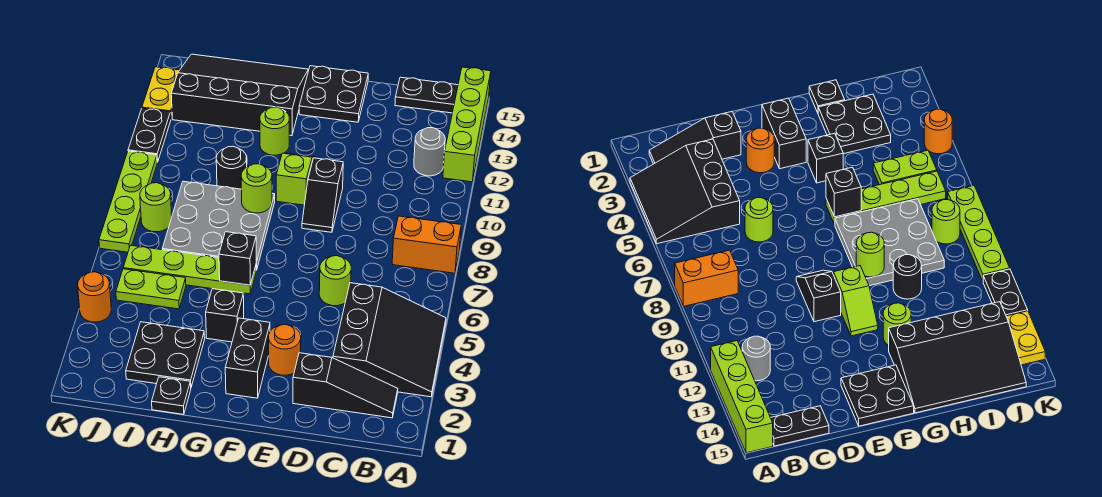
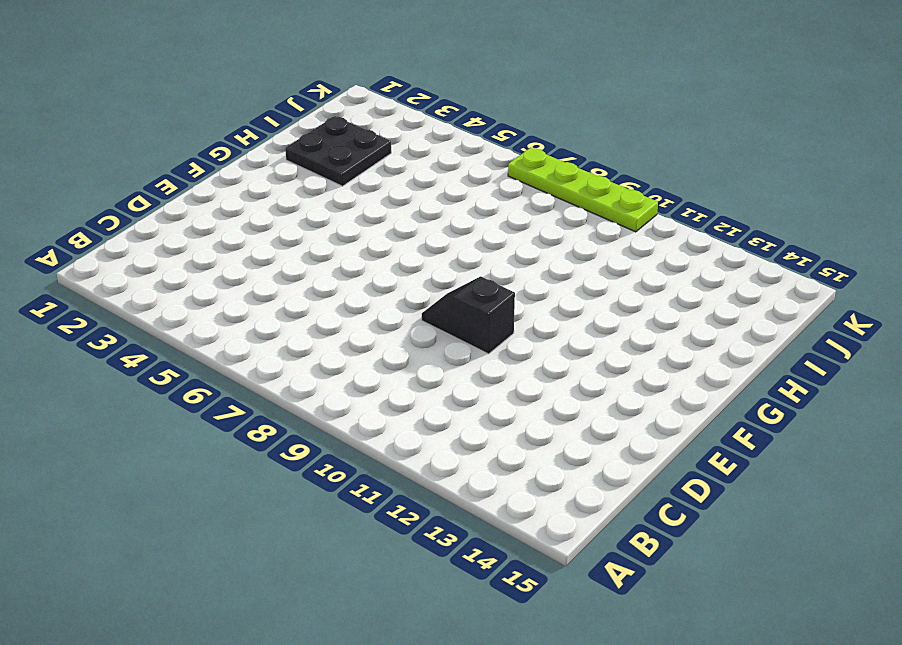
none -> black 3x3 slope [333,283,446,397]
none -> orange 1x2 brick [392,216,461,273]
none -> lime 1x4 brick [443,67,491,182]

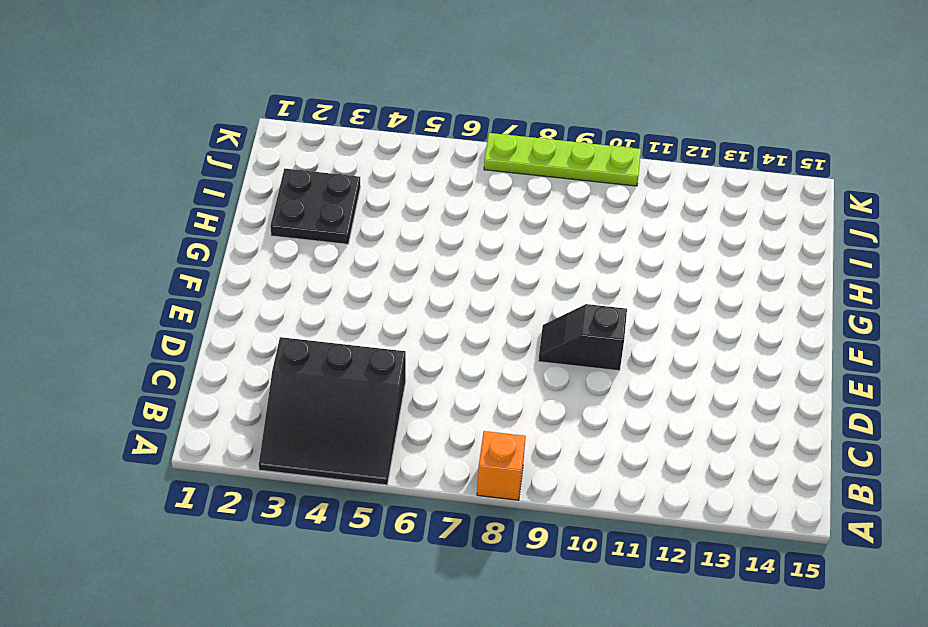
orange 1x1 brick [477,431,526,500] -> orange 1x2 brick [392,216,461,273]
none -> lime 1x4 brick [443,67,491,182]
none -> black 1x3 slope [293,353,398,418]
none -> grey 1x1 round brick [414,128,445,176]

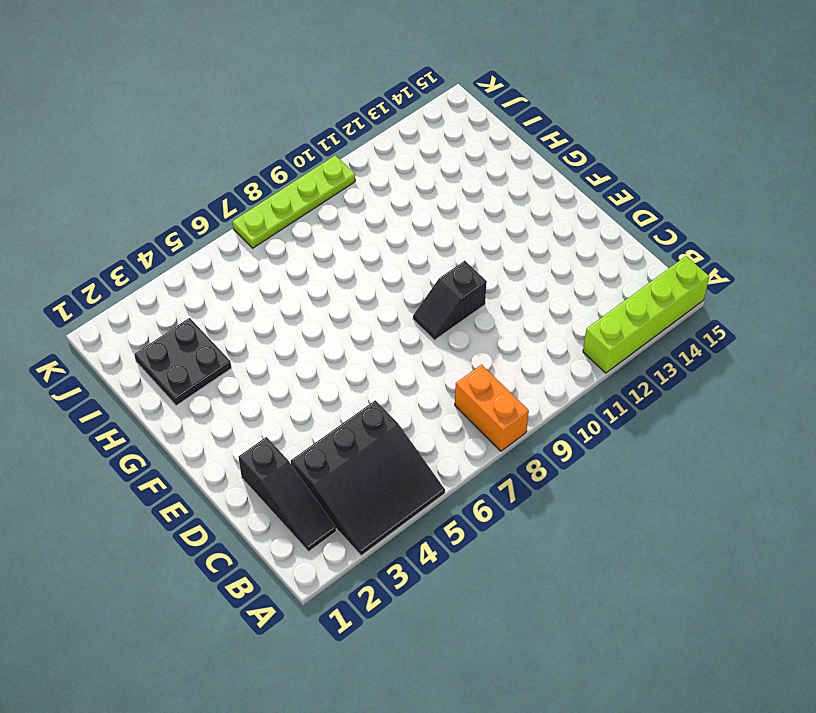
none -> grey 1x1 round brick [414,128,445,176]
none -> black 1x2 plate [395,77,458,113]
none -> lime 1x1 round brick [319,256,351,306]

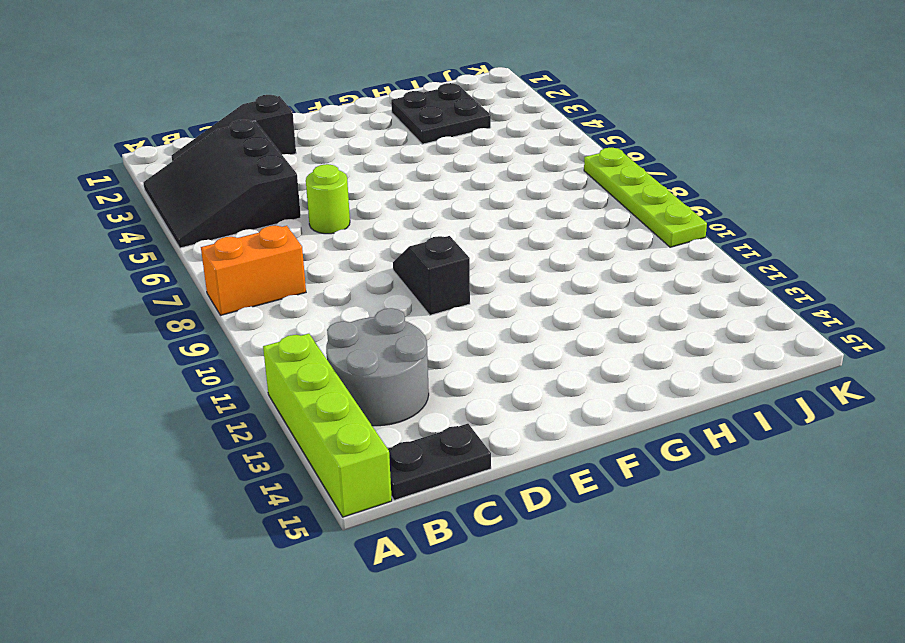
grey 2x2 round brick [326,308,429,426] -> grey 1x1 round brick [414,128,445,176]
none -> orange 1x1 round brick [269,325,301,375]
none -> black 2x2 plate [299,66,368,122]
none -> black 1x2 brick [225,318,270,398]

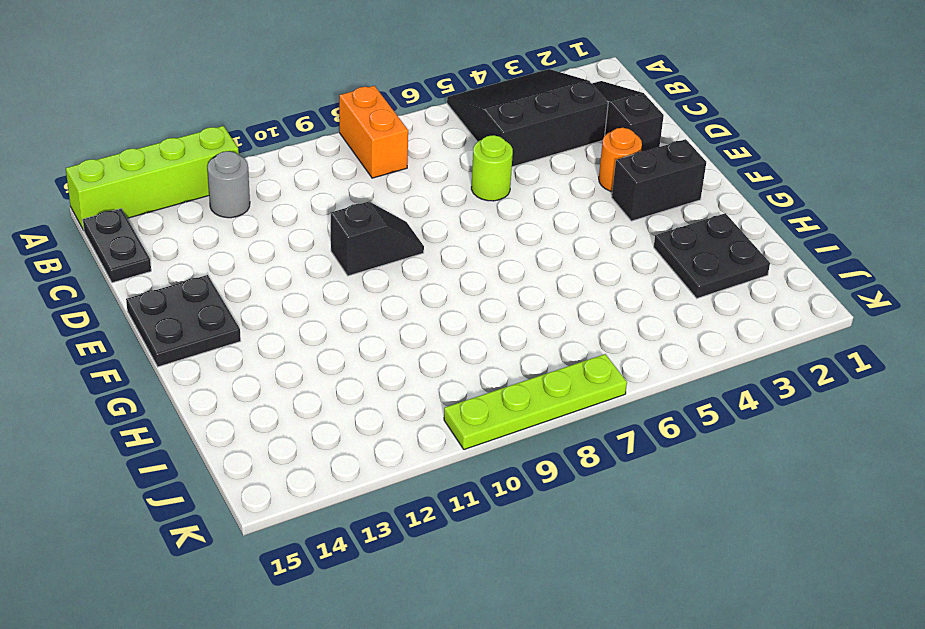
none -> lime 1x2 slope [276,153,317,205]
none -> black 1x1 brick [206,289,244,342]
none -> lime 1x4 plate [123,245,256,294]

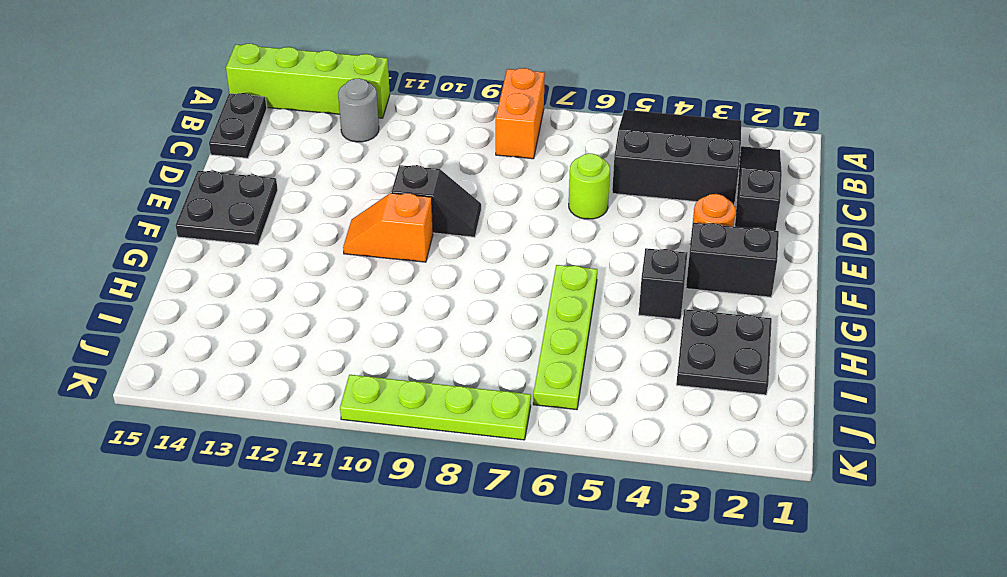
orange 1x2 slope [343,193,433,262] -> lime 1x2 slope [276,153,317,205]
none -> grey 3x3 plate [162,181,275,270]
none -> lime 1x1 round brick [260,107,289,155]
none -> black 3x4 slope [171,54,308,136]

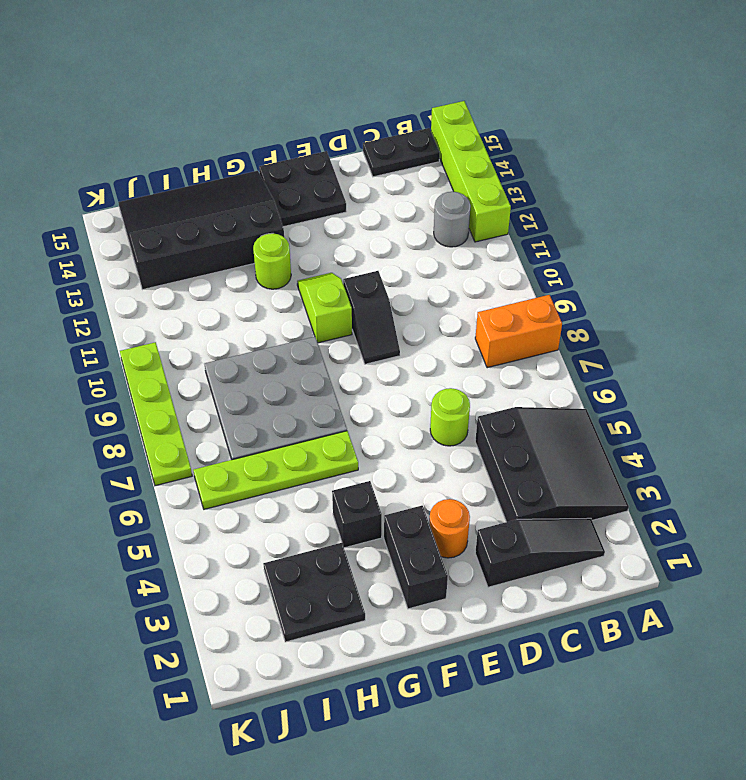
none -> black 1x1 plate [152,377,191,414]
none -> black 1x1 round brick [216,146,247,189]
none -> lime 1x2 plate [116,269,186,309]

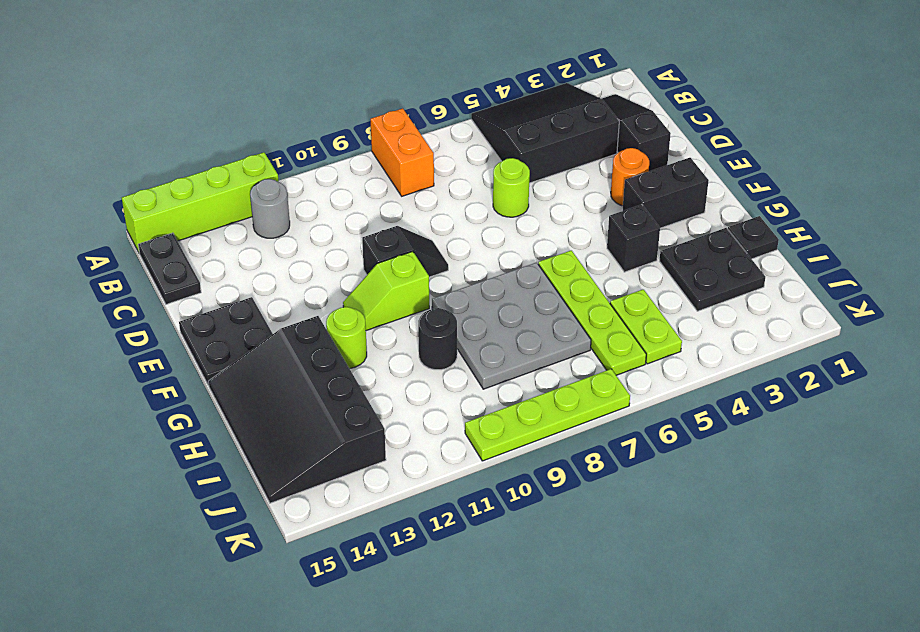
none -> lime 1x1 round brick [140,183,172,232]
none -> orange 1x1 round brick [78,272,111,322]
none -> black 1x2 plate [128,108,171,162]

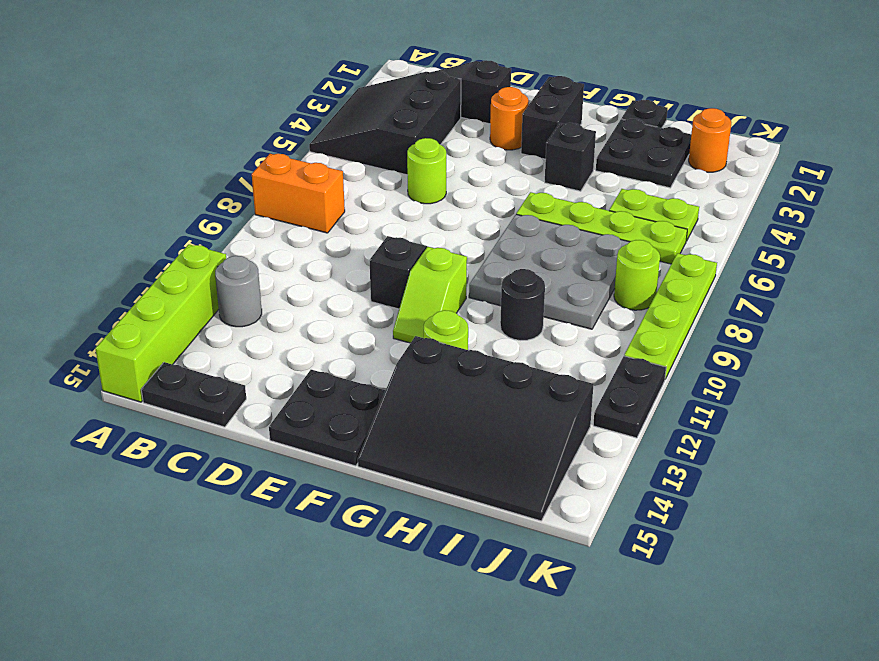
orange 1x1 round brick [689,108,731,172] -> orange 1x1 round brick moved to [78,272,111,322]
none -> yellow 1x2 plate [142,67,179,118]
none -> black 1x1 brick [219,232,256,285]
none -> lime 1x1 round brick [241,164,272,213]

